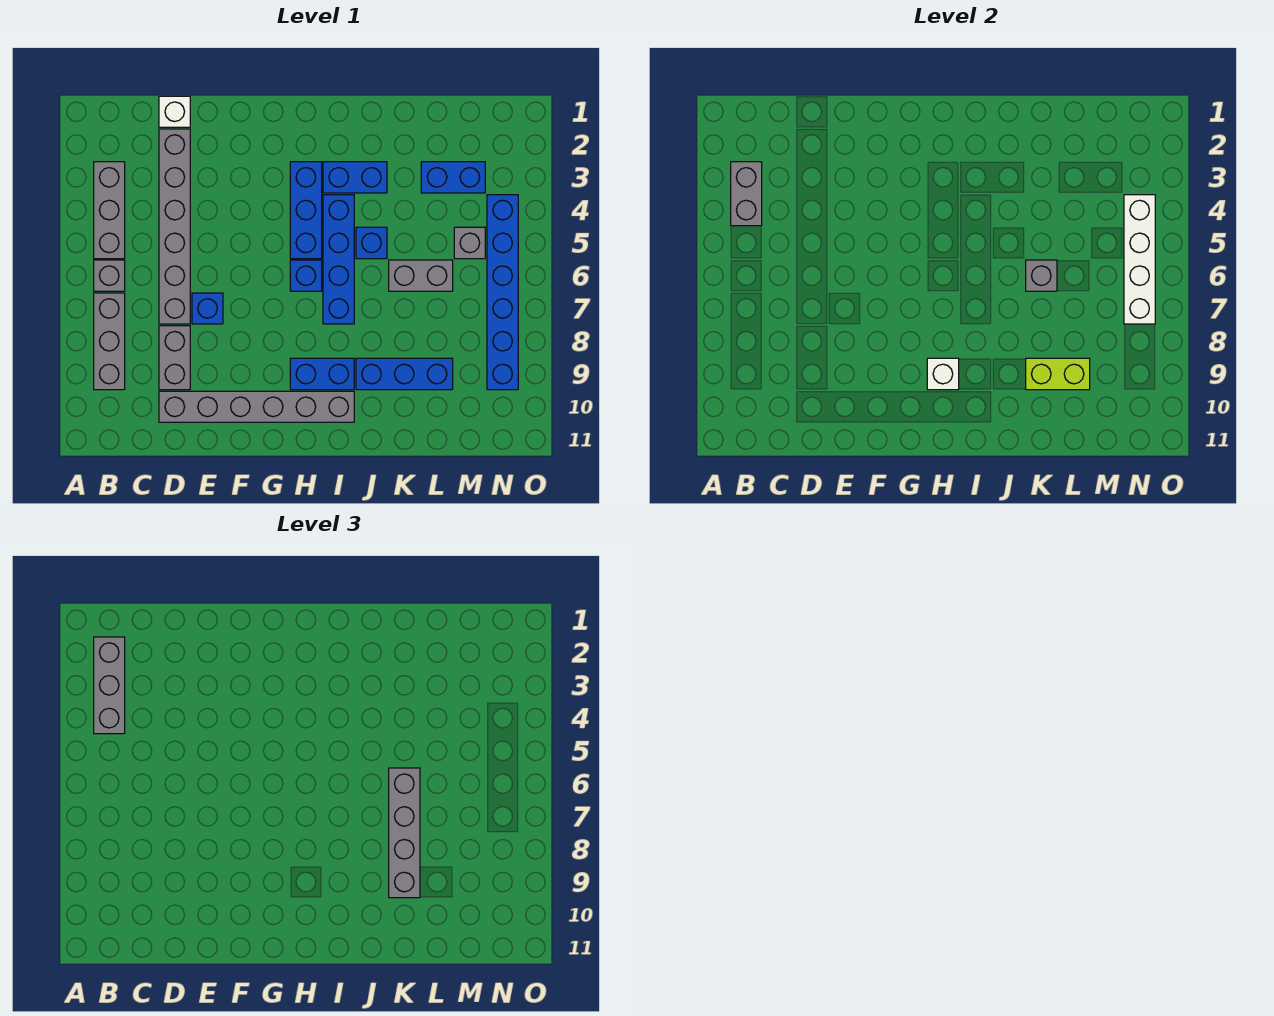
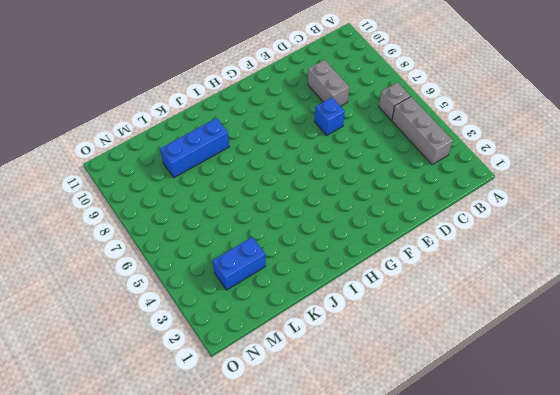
none -> grey 1x3 brick [94,293,125,390]
none -> white 1x1 brick [159,96,190,127]
none -> grey 1x6 brick [159,129,190,324]

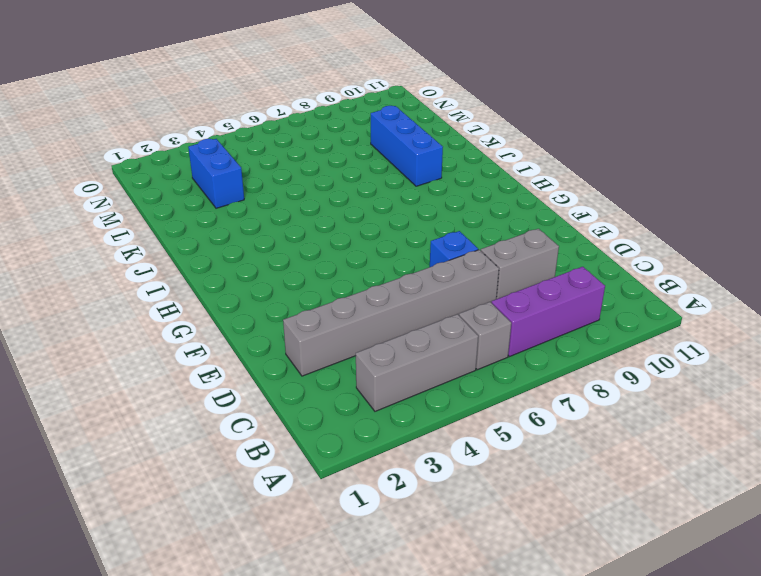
purple 1x3 brick [492,267,605,357] -> grey 1x3 brick [94,293,125,390]
none -> white 1x1 brick [159,96,190,127]
none -> grey 1x6 brick [159,391,354,422]
none -> blue 1x3 brick [290,162,322,259]

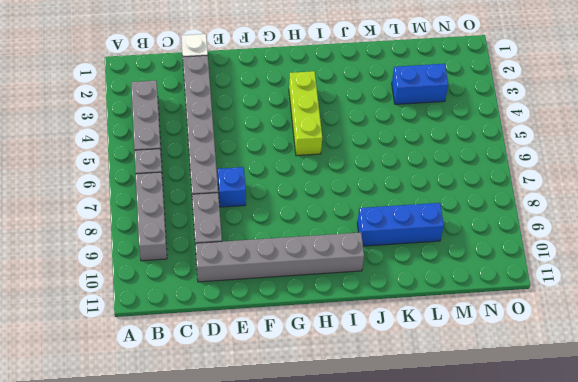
lime 1x3 brick [289,71,322,156] -> blue 1x3 brick [290,162,322,259]
none -> blue 1x1 brick [290,260,322,291]
none -> blue 1x2 brick [290,358,354,390]
none -> blue 1x2 brick [323,162,387,193]

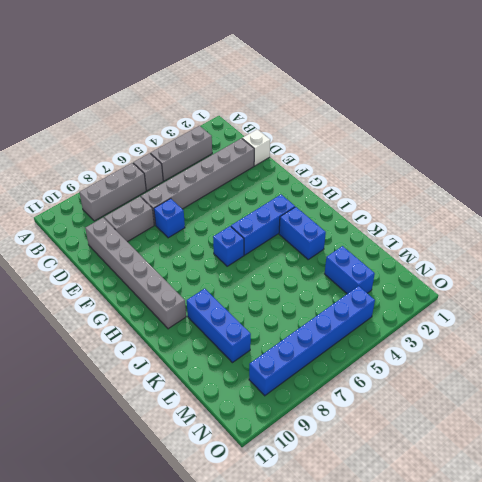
none -> blue 1x2 brick [290,358,354,390]
none -> blue 1x4 brick [323,195,354,324]
none -> blue 1x1 brick [356,227,387,259]

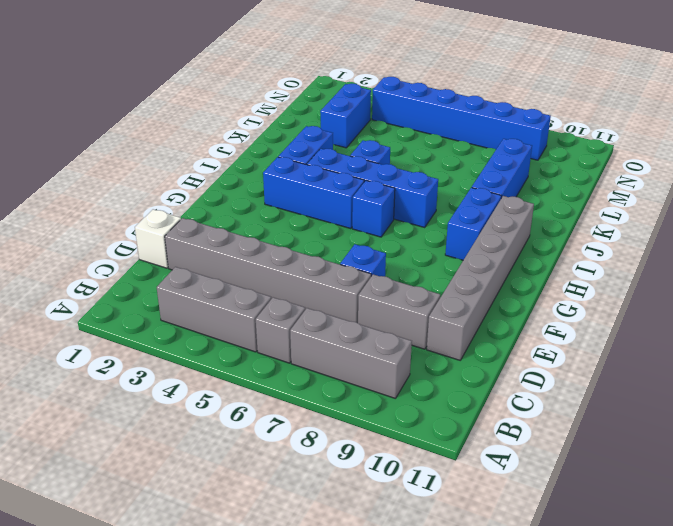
none -> grey 1x2 brick [389,260,453,291]
none -> grey 1x1 brick [454,227,485,259]
none -> grey 1x2 brick [731,162,762,226]

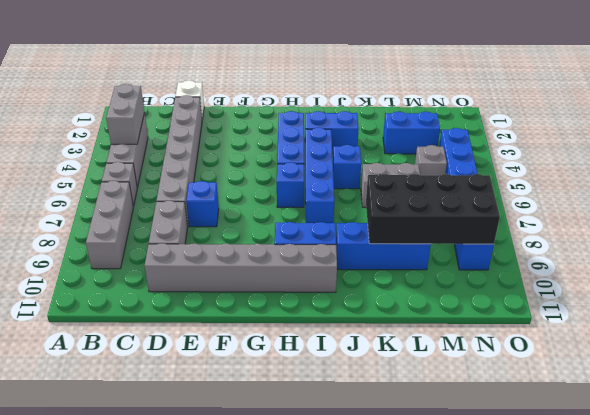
black 2x4 brick [366,174,500,244] -> lime 1x2 brick [1026,358,1090,390]
none -> white 1x1 brick [927,358,959,390]
none -> grey 1x1 brick [1026,260,1057,291]
none -> white 1x4 brick [1124,195,1155,324]

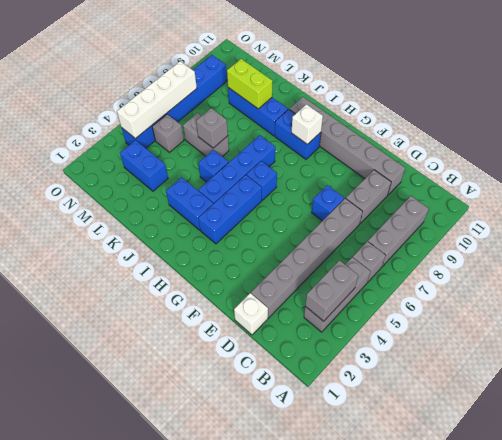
none -> grey 1x3 brick [94,637,125,734]
none -> grey 1x4 brick [389,768,420,898]

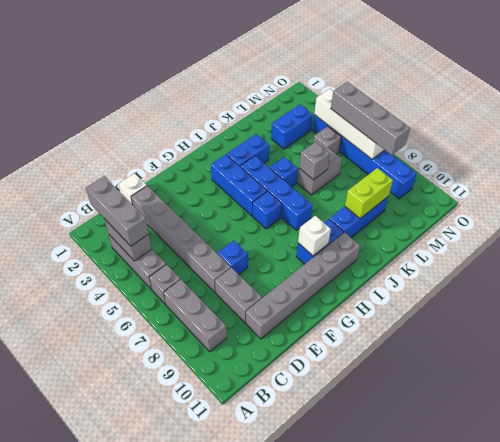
grey 1x4 brick [331,82,410,155] -> grey 1x4 brick moved to [389,768,420,898]

